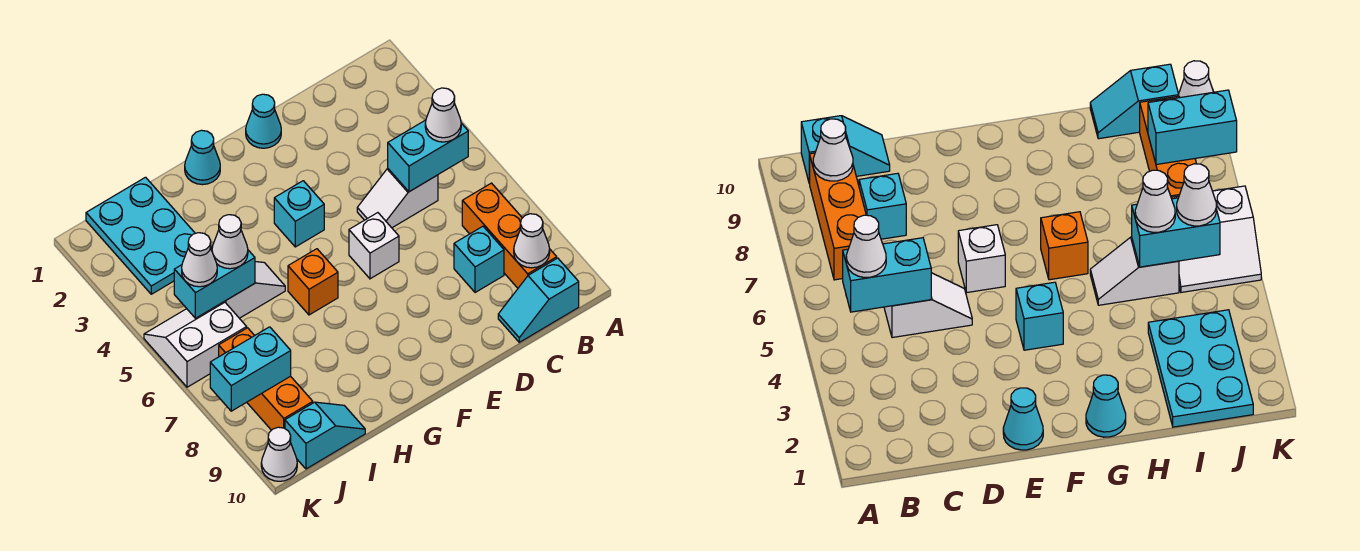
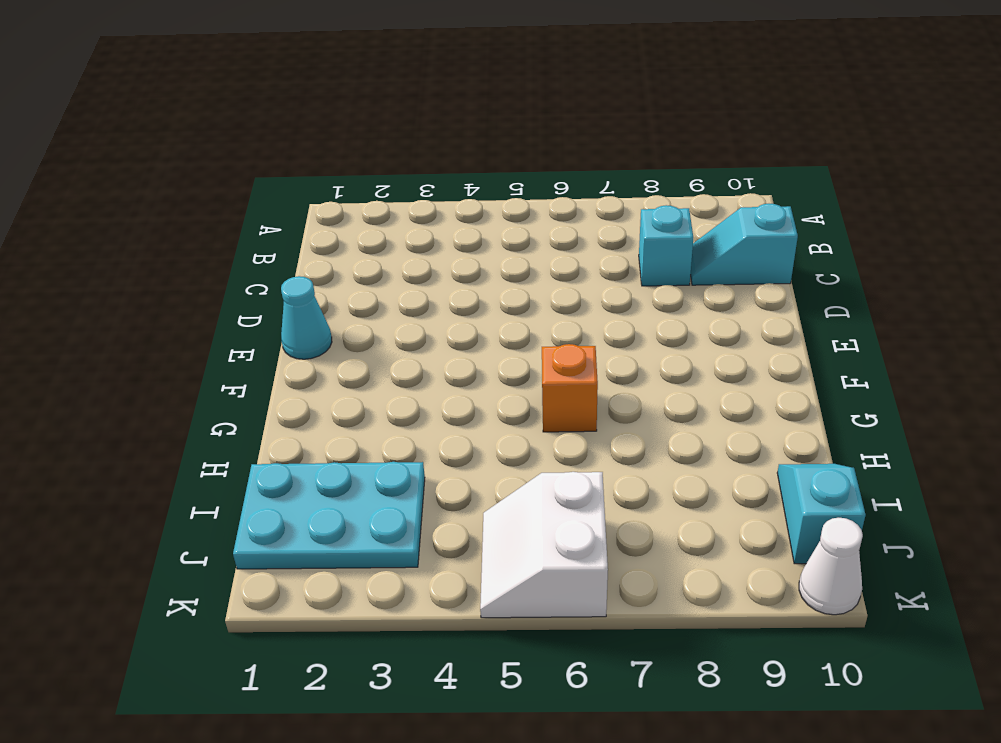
cyan 1x2 slope [690,204,798,285] -> cyan 1x2 slope turned to [498,258,579,342]
none -> orange 1x3 brick [462,183,557,288]
none -> white 1x2 slope [357,169,438,228]
none -> white 1x1 brick [349,213,399,279]

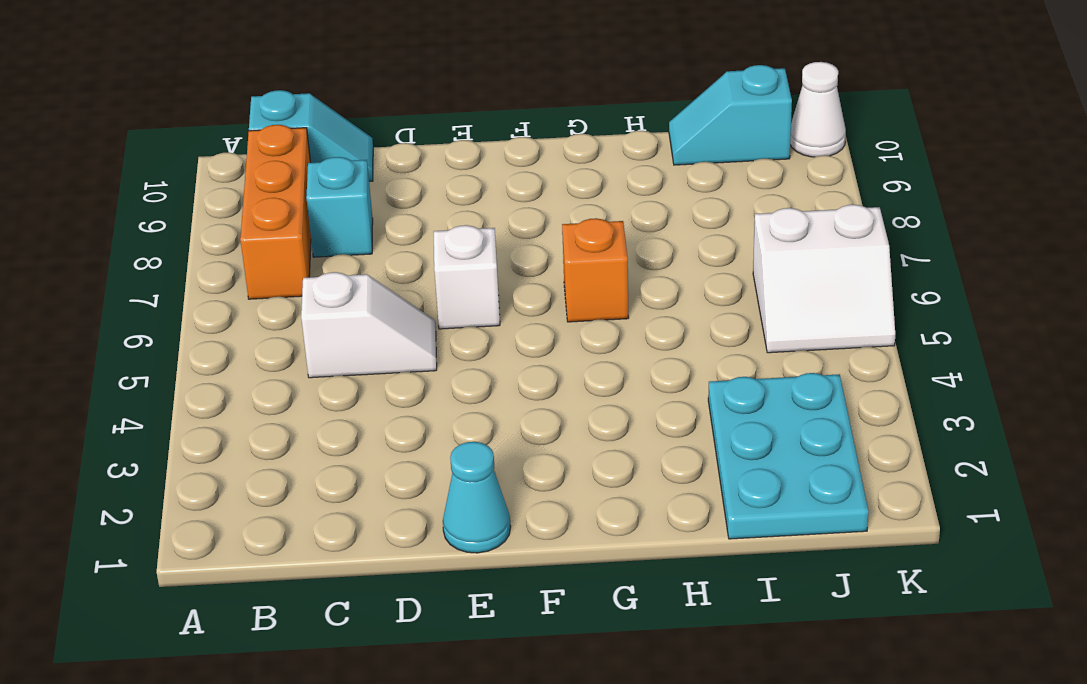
none -> cyan 1x1 brick [274,181,324,247]
none -> cyan 1x1 cone [185,130,220,185]
none -> white 1x2 slope [224,262,285,318]

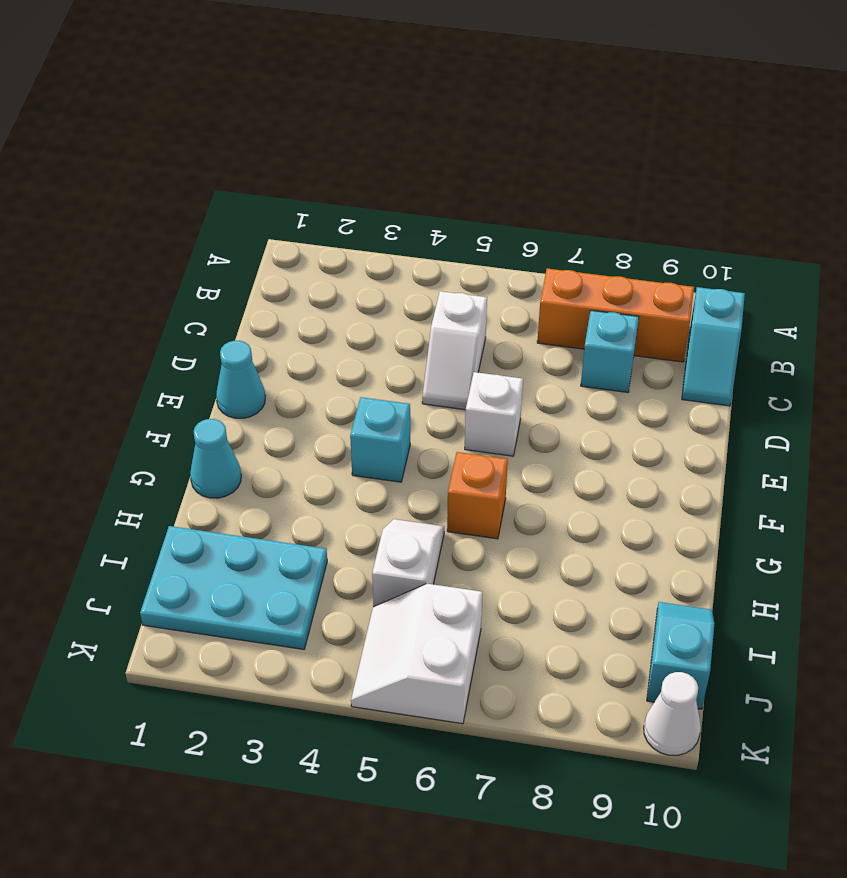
none -> orange 1x3 brick [219,328,313,430]
none -> cyan 1x2 brick [388,120,468,192]
none -> white 1x1 cone [514,214,550,268]

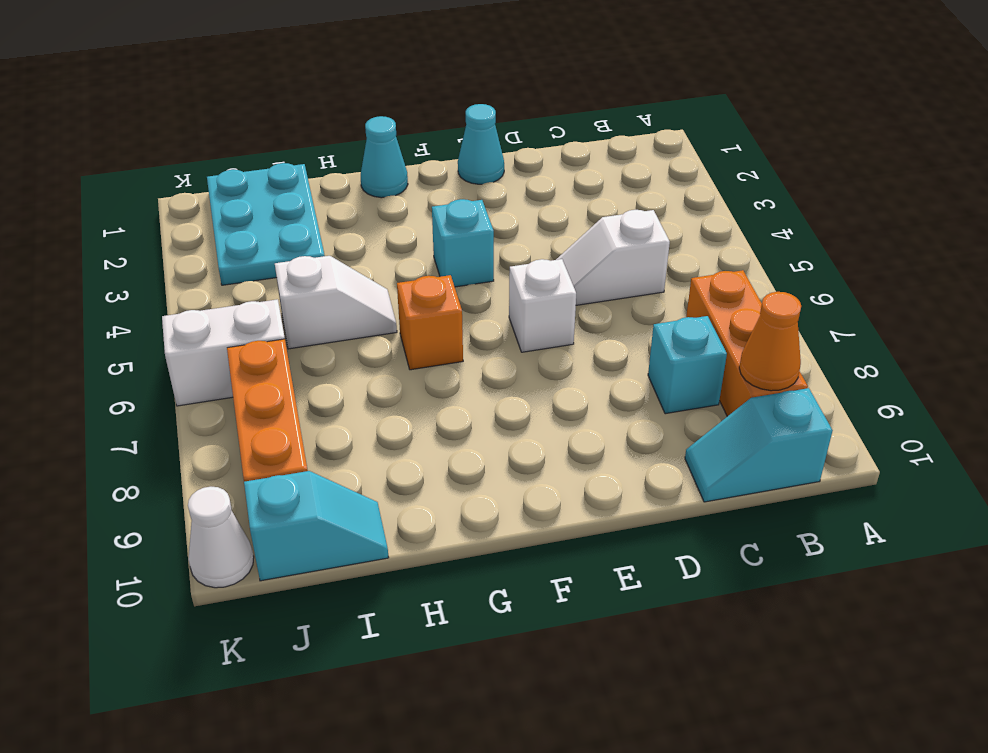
orange 1x1 cone [739,292,801,391] -> white 1x1 cone [514,214,550,268]
none -> cyan 1x2 brick [388,120,468,192]
none -> cyan 1x2 brick [174,246,255,318]
none -> cyan 1x2 brick [210,327,291,411]

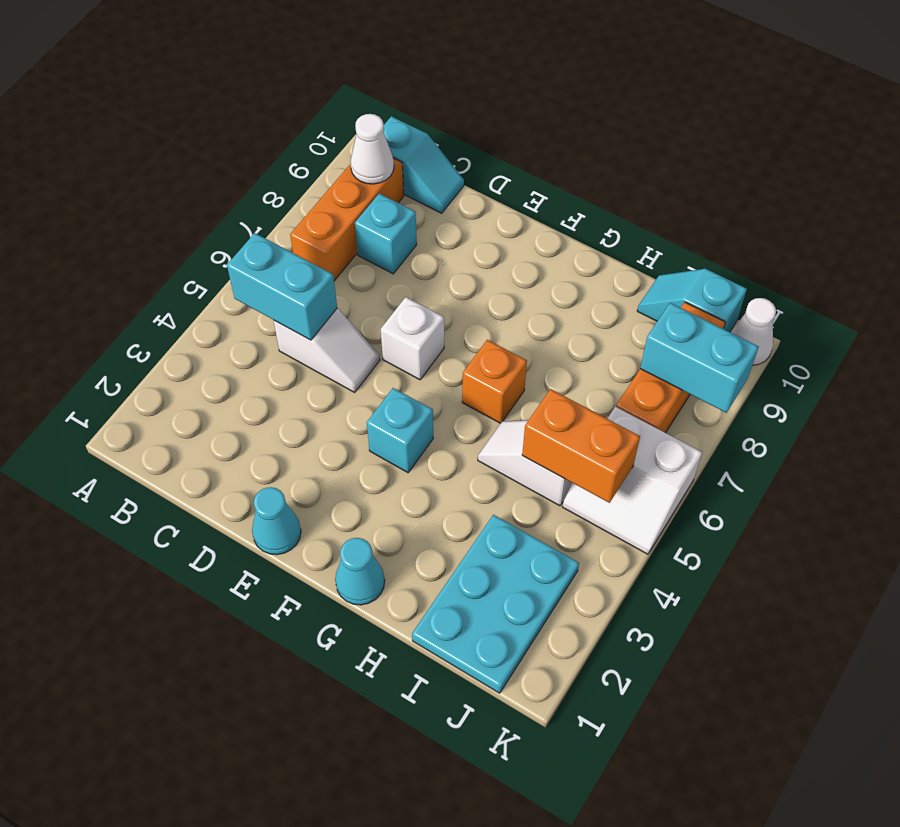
orange 1x2 brick [522,389,640,503] -> cyan 1x2 brick [174,246,255,318]
none -> white 1x1 cone [425,88,461,142]
none -> white 1x1 cone [212,215,248,269]
none -> white 1x1 cone [182,233,217,287]

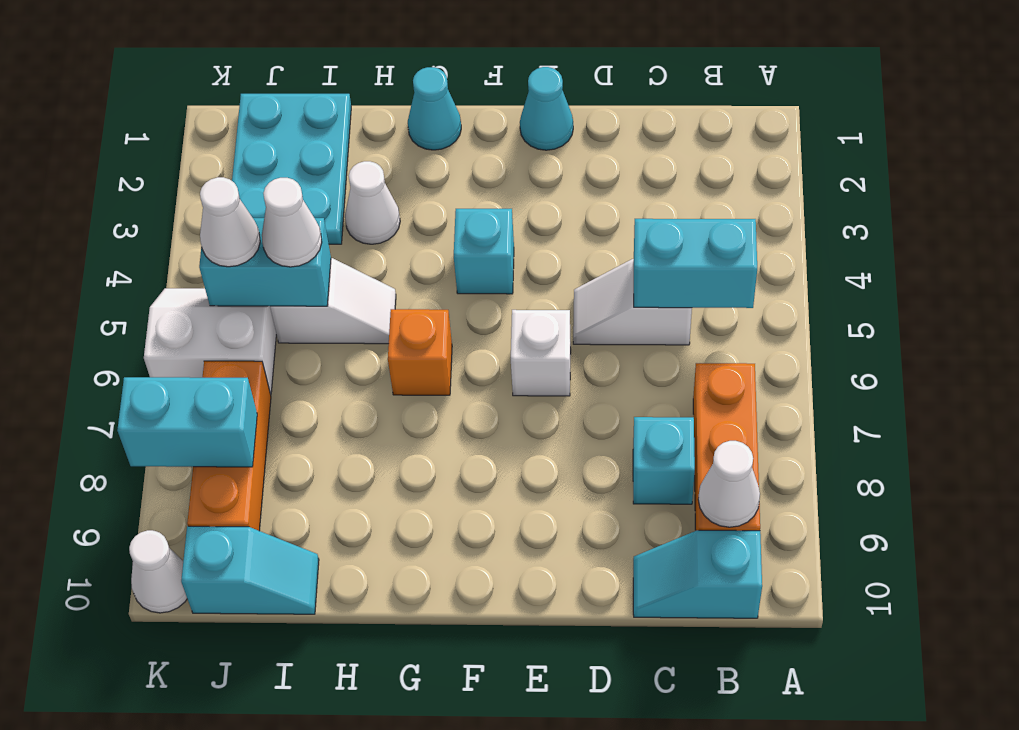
white 1x1 cone [345,161,400,244] -> white 1x1 cone moved to [425,88,461,142]

